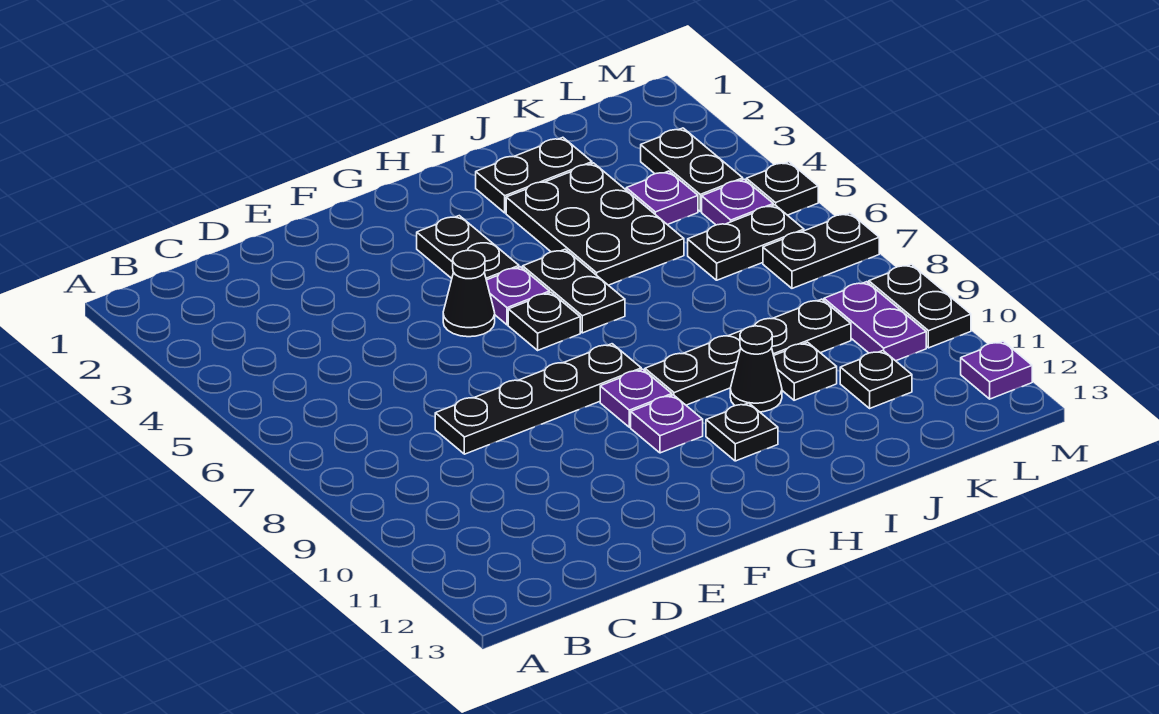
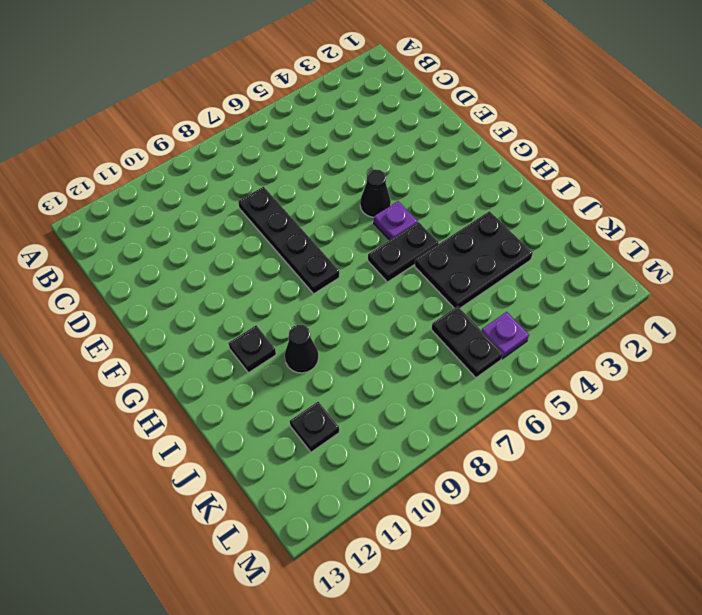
none -> black 1x2 plate [417,216,519,280]
none -> black 1x1 plate [508,293,580,350]
none -> purple 1x1 plate [600,369,672,427]

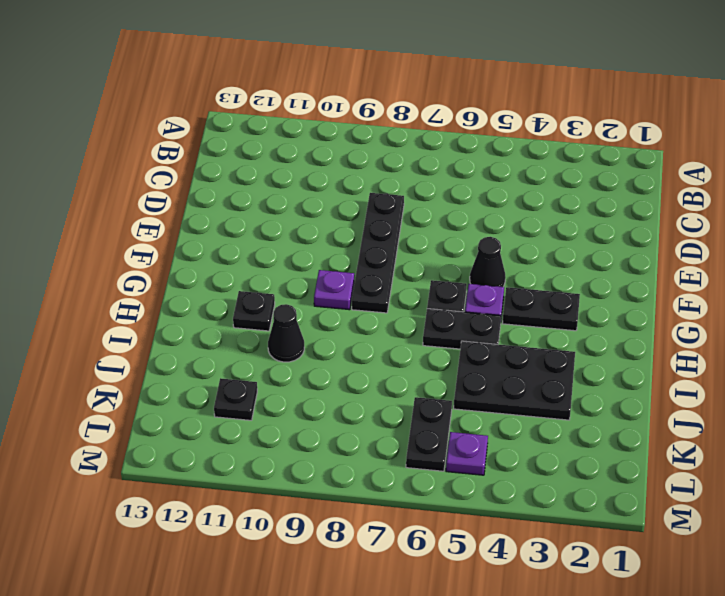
none -> purple 1x1 plate [631,395,703,453]
none -> black 1x4 plate [645,299,851,405]
none -> black 1x2 plate [476,137,592,213]

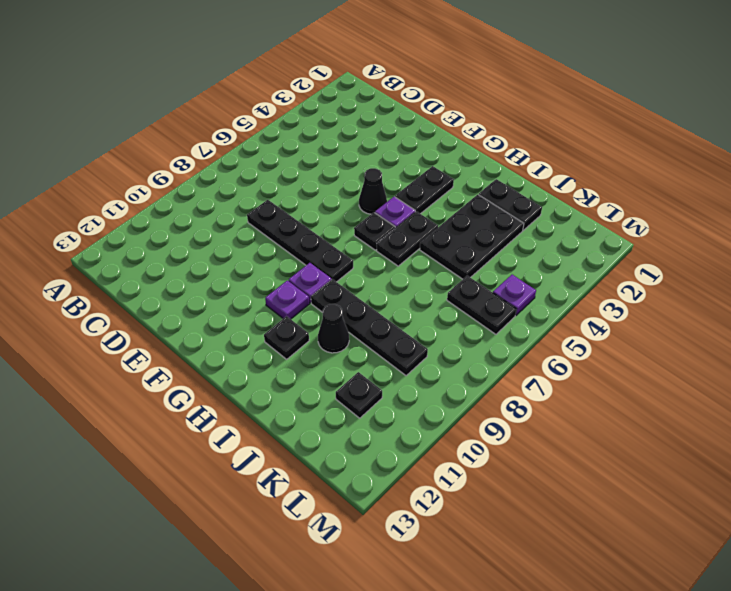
none -> black 1x1 plate [774,342,837,400]
none -> purple 1x1 plate [626,171,698,225]
none -> black 1x2 plate [641,128,743,212]

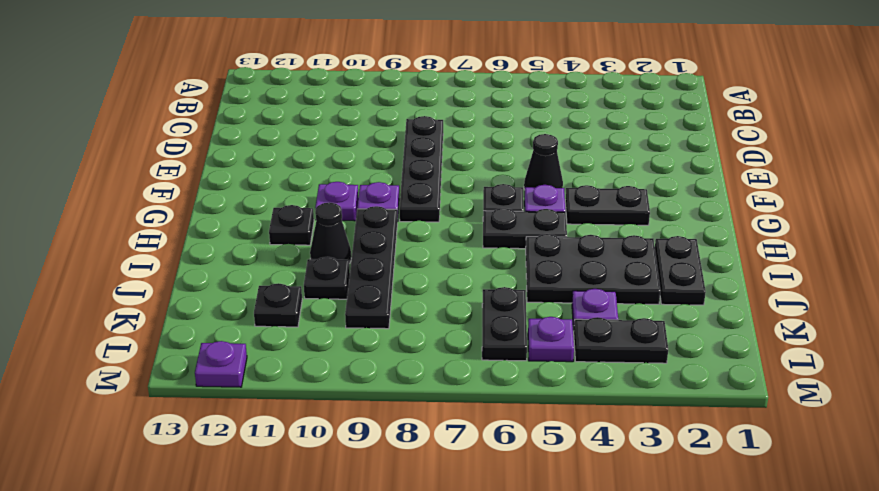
none -> black 1x2 plate [763,213,879,288]
none -> purple 1x2 plate [824,282,926,361]
none -> black 1x1 plate [746,162,818,215]

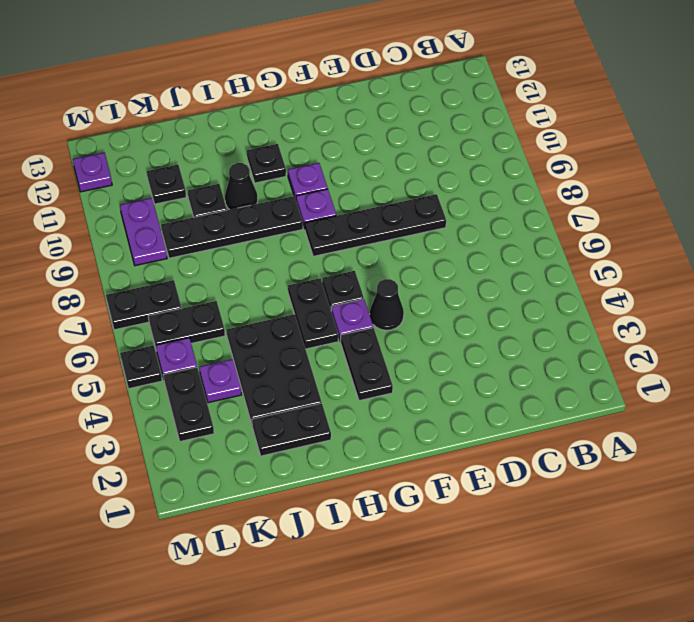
none -> black 1x2 plate [869,264,971,348]

